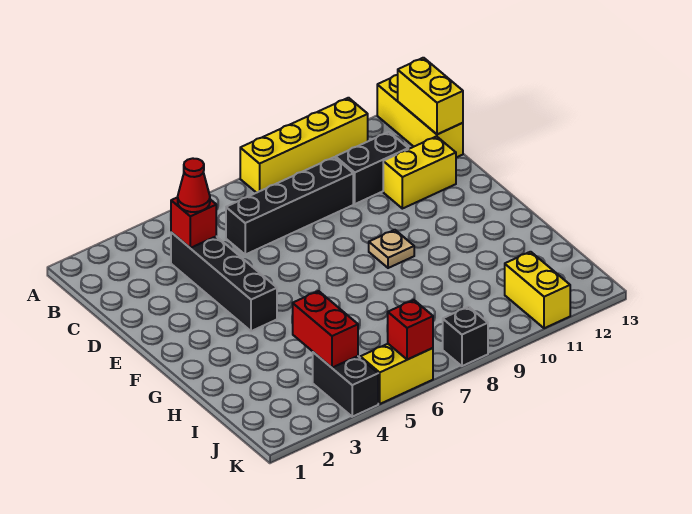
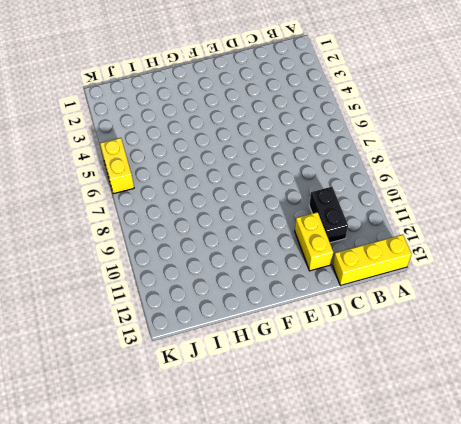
none -> yellow 1x4 brick [240,98,368,193]
none -> black 1x4 brick [171,232,277,331]
none -> black 1x4 brick [226,157,353,255]

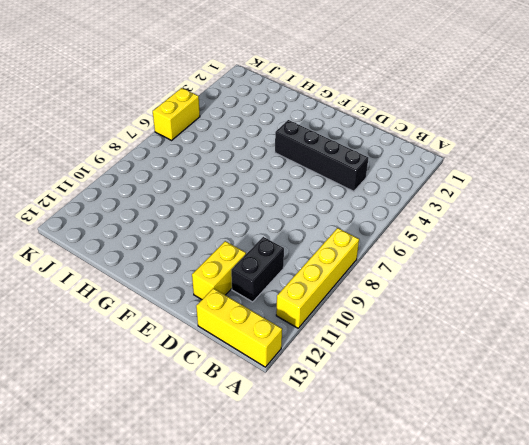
none -> black 1x4 brick [226,157,353,255]
none -> tan 1x1 plate [369,230,414,268]
none -> black 1x2 brick [313,352,378,417]

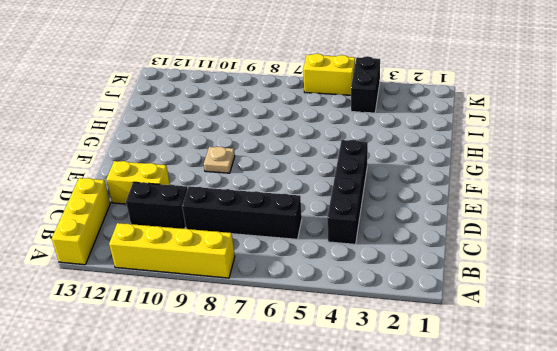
none -> yellow 1x2 brick [505,252,570,328]
none -> black 1x1 brick [443,307,488,366]
none -> yellow 1x2 brick [398,58,463,134]

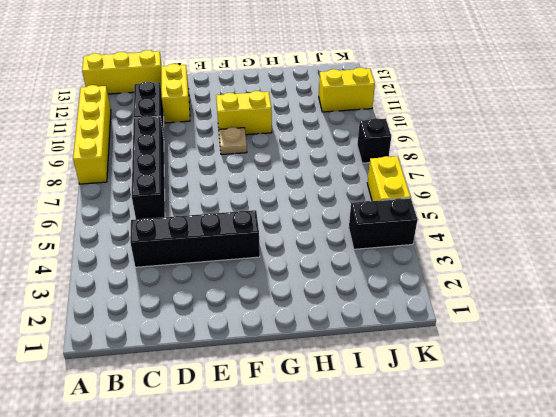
yellow 1x2 brick [216,91,272,135] -> yellow 1x2 brick moved to [398,58,463,134]
none -> red 1x1 brick [171,197,216,248]
none -> red 1x2 brick [293,291,358,368]
none -> red 1x1 brick [387,300,433,360]

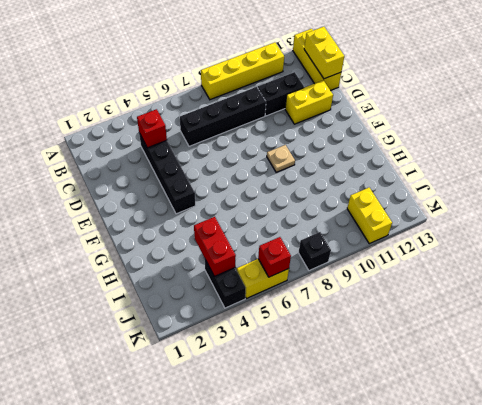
none -> red 1x1 cone [178,158,210,212]

